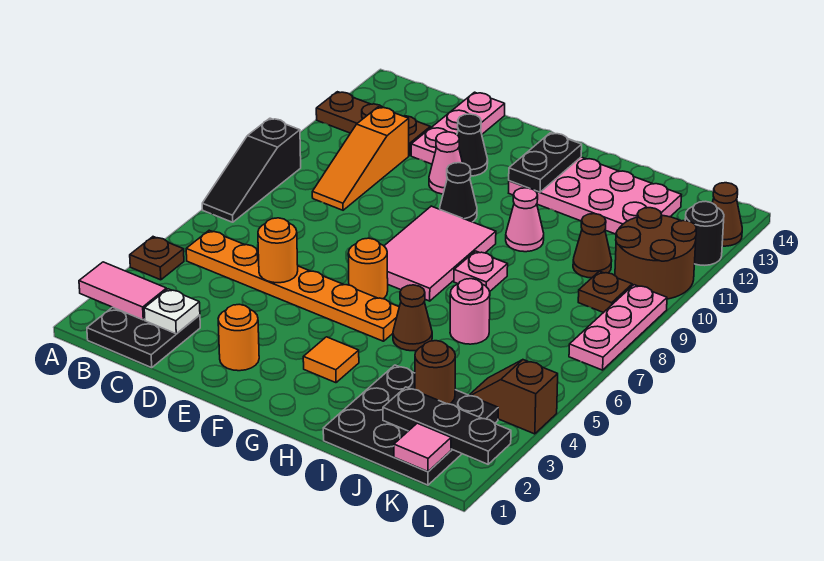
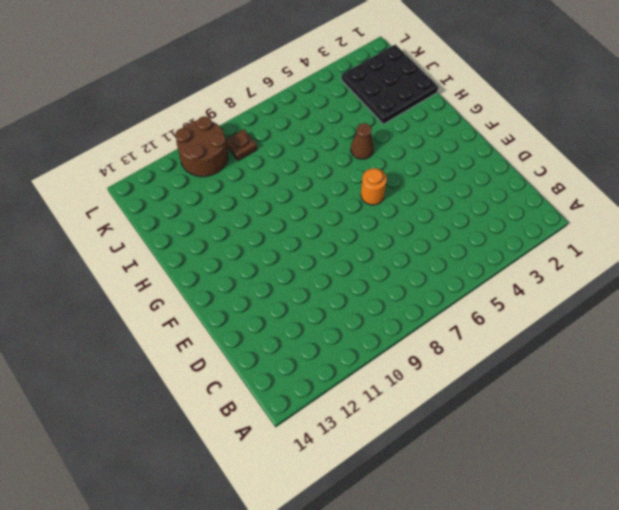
none -> brown 1x1 plate [130,237,184,280]
none -> black 1x3 slope [202,118,301,222]
none -> brown 1x3 plate [316,92,430,156]
none -> black 2x2 plate [87,307,200,368]

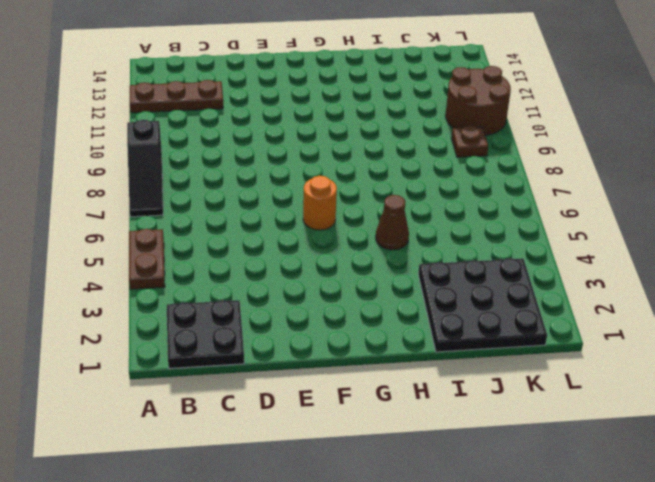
brown 1x2 plate [129,229,165,289] -> brown 1x1 plate [130,237,184,280]
none -> orange 1x6 plate [186,230,399,341]
none -> orange 1x3 slope [312,107,409,210]
none -> pink 1x3 plate [411,92,505,164]
none -> orange 1x1 round brick [218,304,259,371]

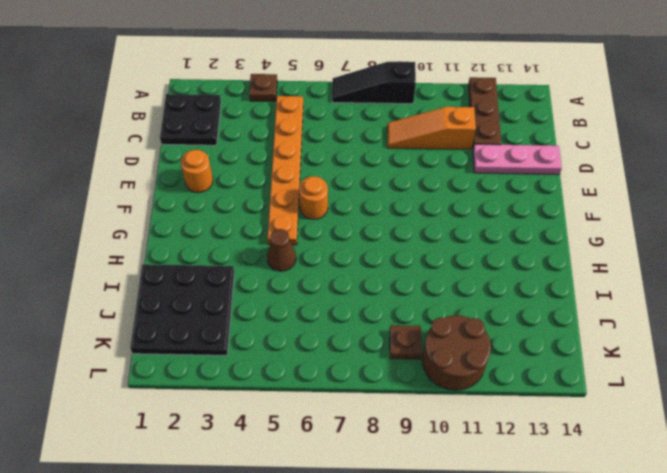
none -> pink 1x1 cone [429,132,462,194]
none -> black 1x1 cone [457,114,488,176]
none -> pink 2x3 tile [384,206,496,301]
none -> black 1x1 cone [440,163,477,222]

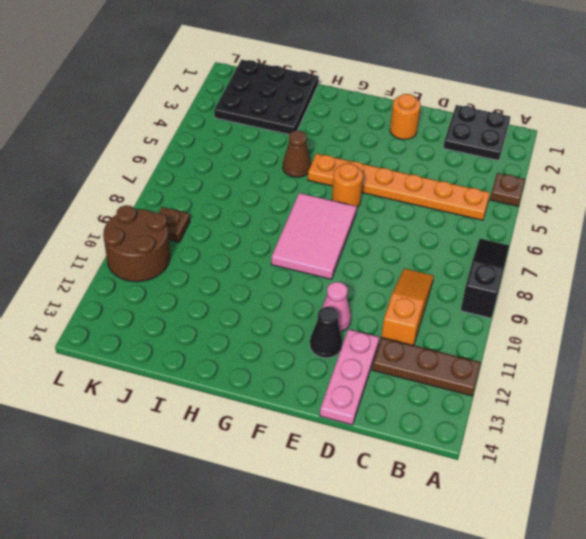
none -> black 1x1 cone [440,163,477,222]
none -> orange 1x1 tile [303,337,359,383]
none -> pink 2x4 plate [509,157,681,234]
none -> pink 1x1 plate [454,251,508,292]

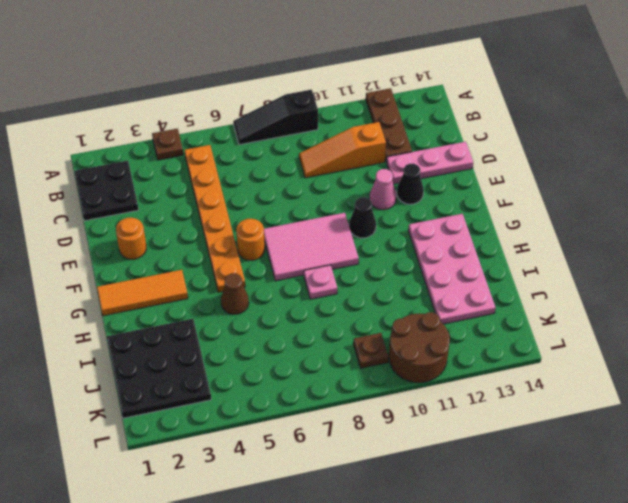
orange 1x3 tile [97,270,188,316] -> orange 1x1 tile [303,337,359,383]
none -> pink 1x1 cone [506,188,544,252]
none -> pink 1x1 round brick [450,279,490,344]
none -> brown 1x1 cone [573,214,612,278]
none -> brown 1x2 slope [469,360,558,434]

